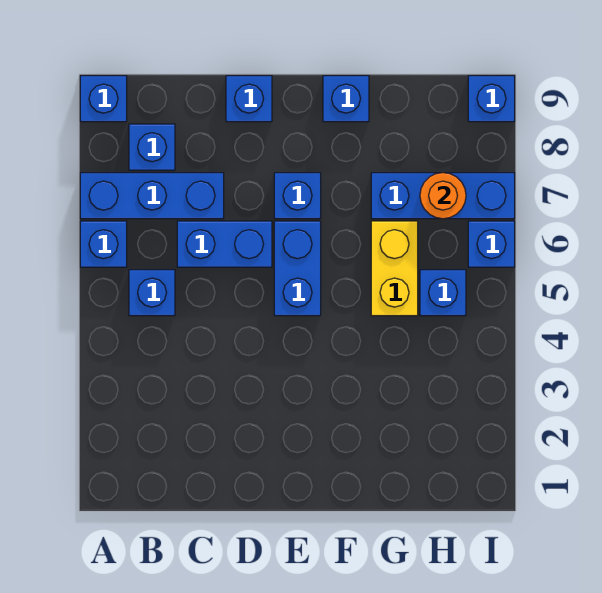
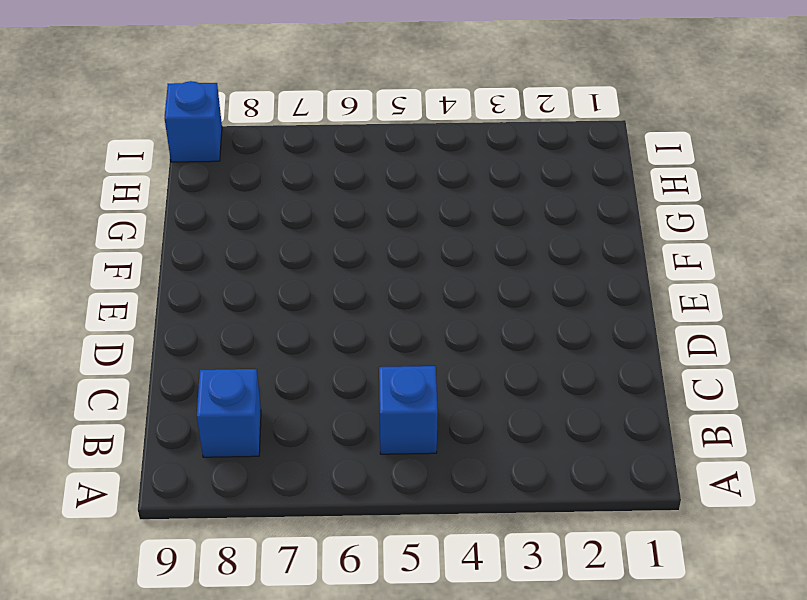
none -> blue 1x1 brick [80,221,127,267]
none -> blue 1x3 brick [80,173,224,219]
none -> blue 1x1 brick [80,76,127,122]

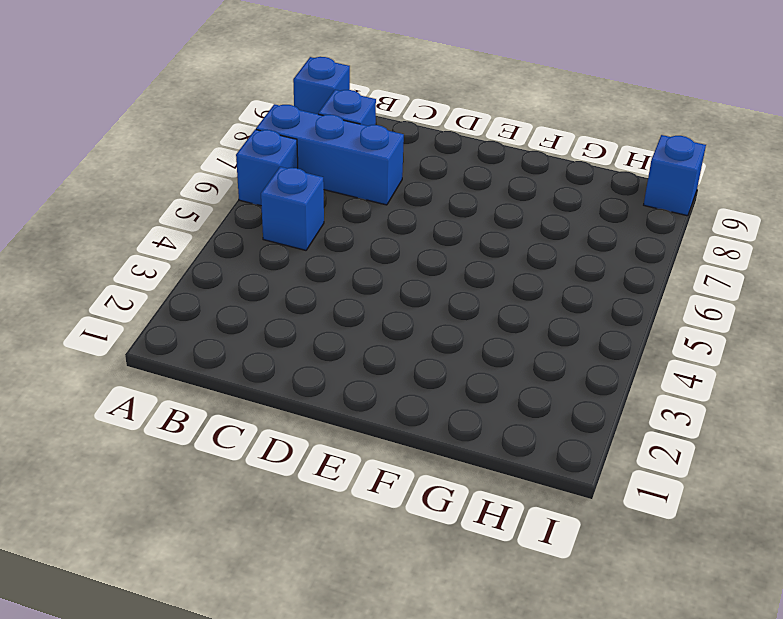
none -> blue 1x2 brick [177,221,272,267]
none -> blue 1x1 brick [226,76,272,122]
none -> blue 1x2 brick [274,221,321,316]

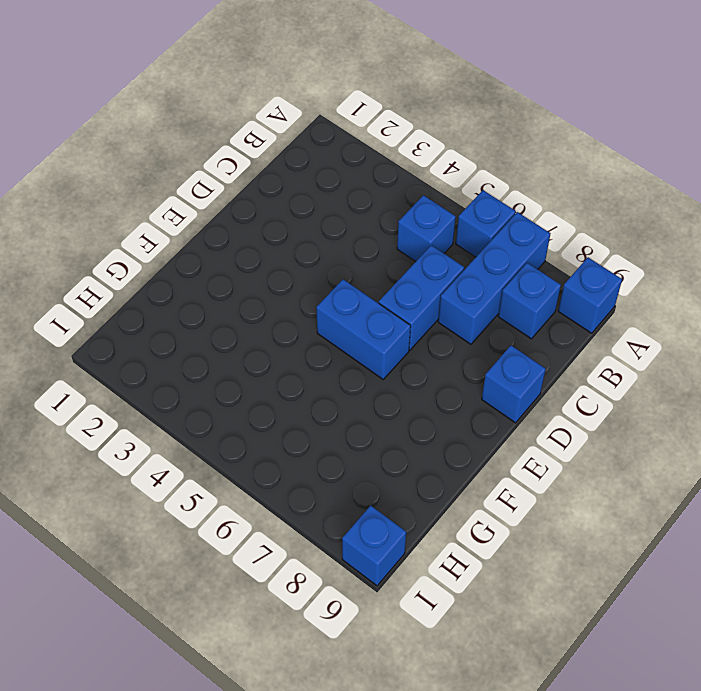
none -> blue 1x1 brick [274,173,321,219]
none -> blue 1x1 brick [323,76,369,122]
none -> yellow 1x2 brick [371,221,418,316]

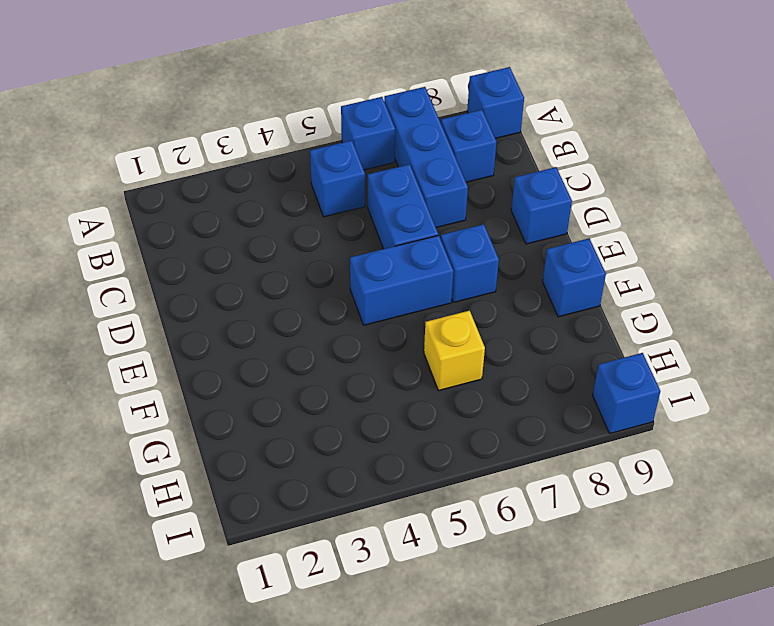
yellow 1x1 brick [424,311,485,391] -> yellow 1x2 brick [371,221,418,316]
none -> blue 1x3 brick [371,173,515,219]
none -> blue 1x1 brick [420,270,466,316]
none -> blue 1x1 brick [468,221,515,267]

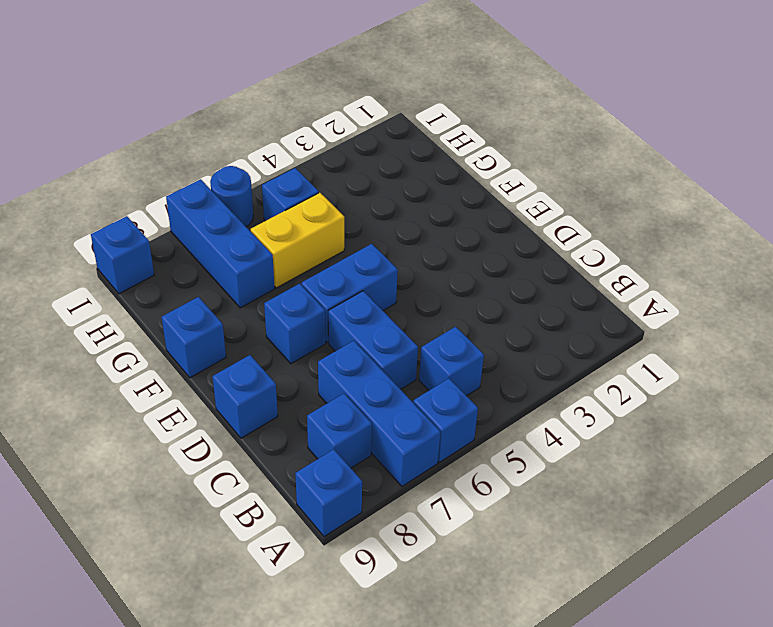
blue 1x1 round brick [210,166,253,227] -> blue 1x1 brick [468,221,515,267]
none -> orange 1x1 round brick [420,173,466,219]

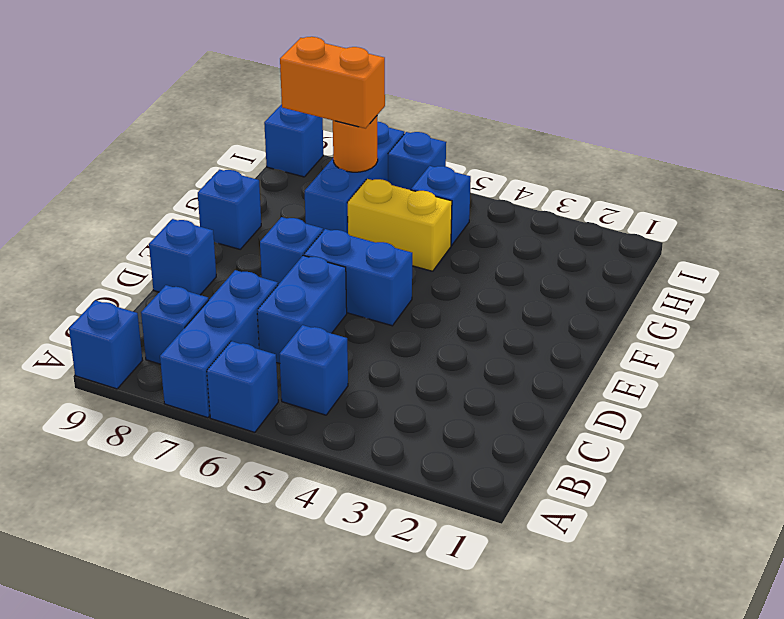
orange 1x2 brick [280,37,385,128] -> none

